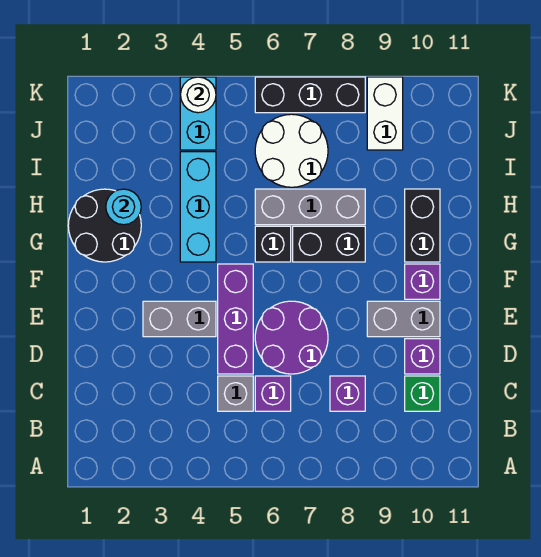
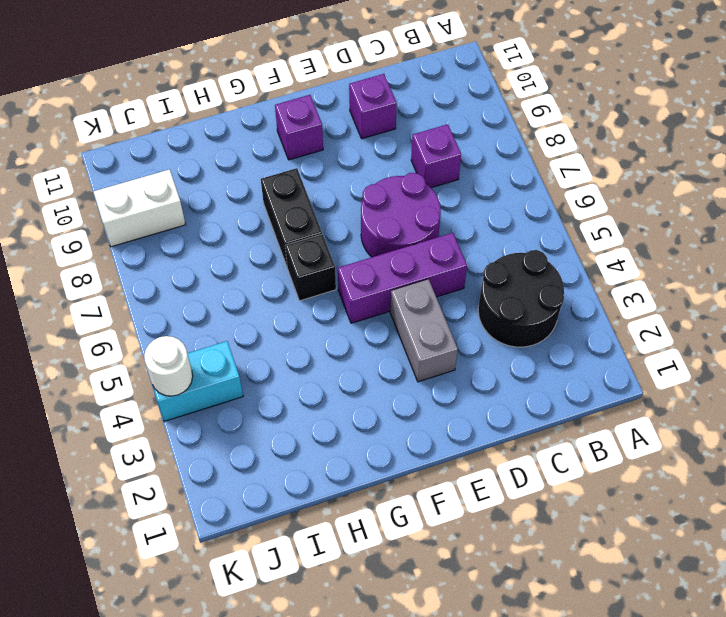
black 2x2 round brick [478,250,564,347] -> black 2x2 round brick moved to [68,189,141,262]
none -> grey 1x1 brick [218,376,253,411]
none -> purple 1x1 brick [255,376,291,411]
none -> green 1x1 brick [405,376,440,411]

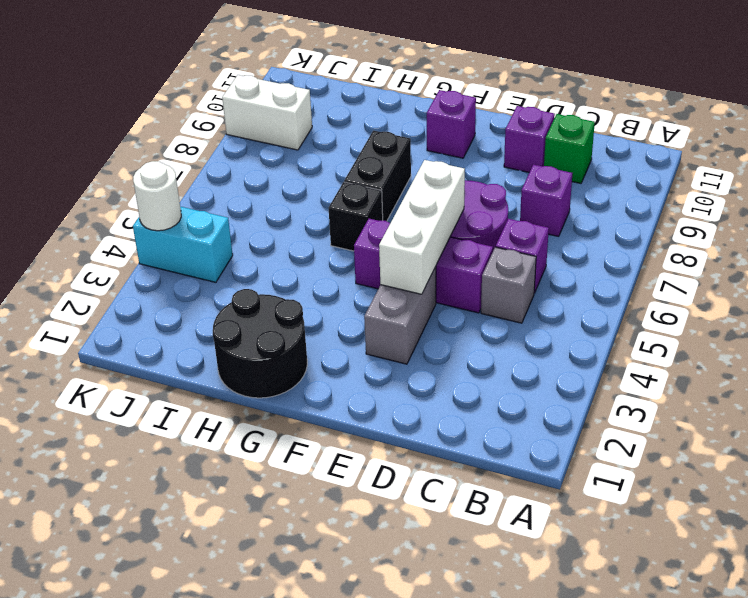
white 1x3 brick [379,160,465,294] -> none
none -> grey 1x2 brick [367,301,440,337]
none -> cyan 1x3 brick [180,152,216,262]
none -> black 1x2 brick [405,189,440,262]

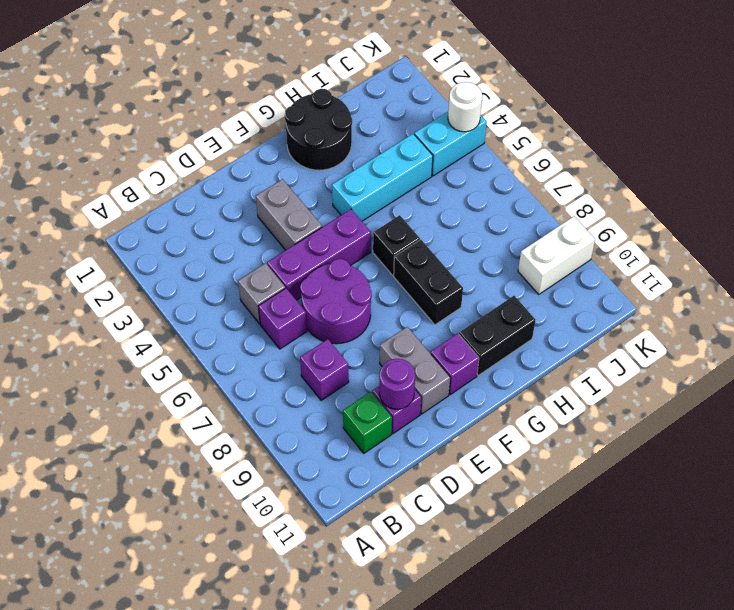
purple 1x1 round brick [379,359,415,409] -> none
none -> grey 1x3 brick [255,189,365,225]
none -> white 2x2 round brick [255,114,328,187]
none -> black 1x3 brick [255,77,365,113]

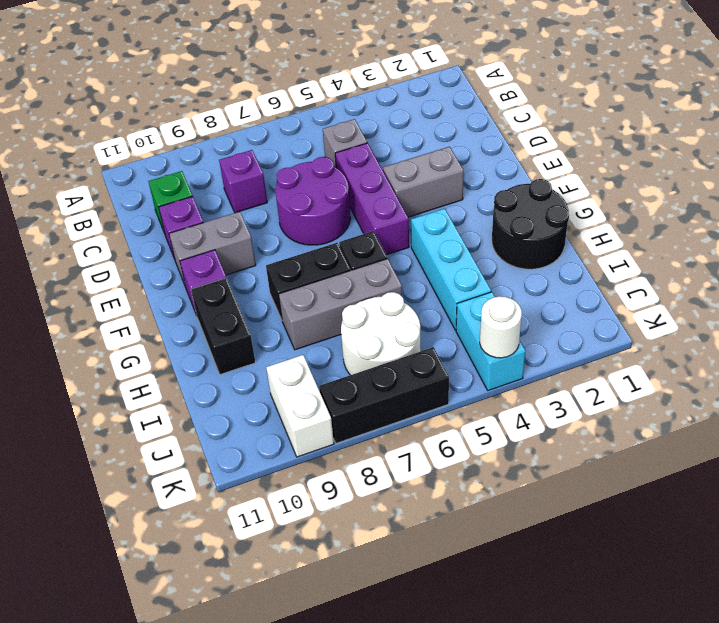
none -> purple 1x1 brick [255,376,291,411]
none -> cyan 1x1 round brick [106,189,141,225]

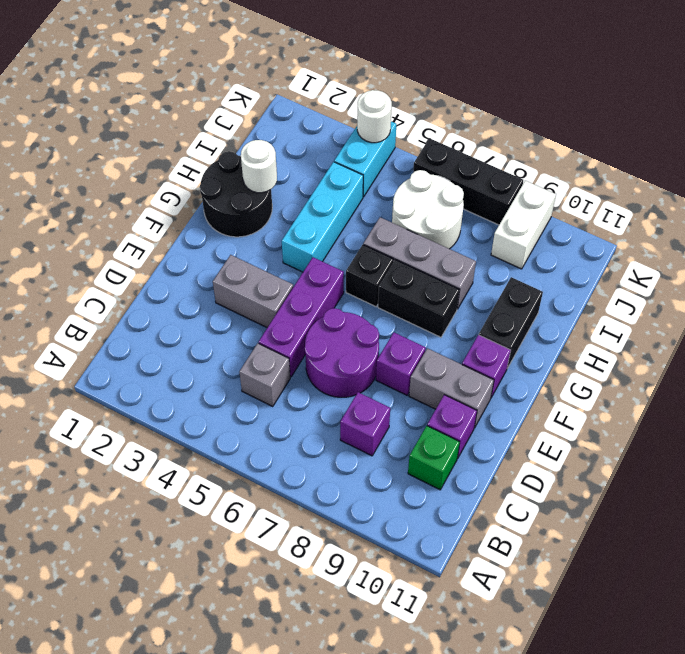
purple 1x1 brick [376,332,426,395] -> purple 1x1 brick moved to [255,376,291,411]
white 1x1 round brick [241,140,277,193] -> cyan 1x1 round brick [106,189,141,225]

